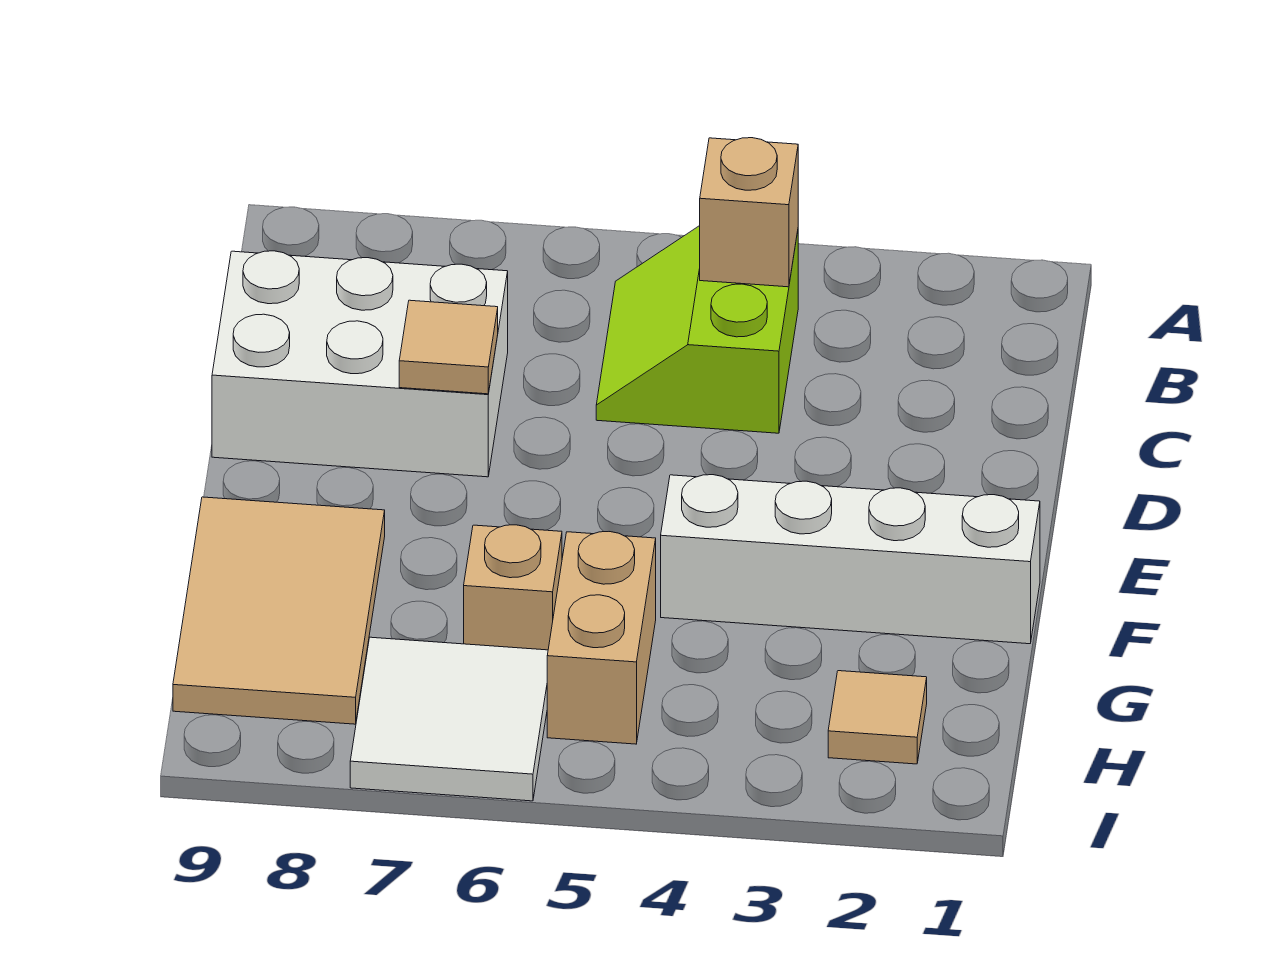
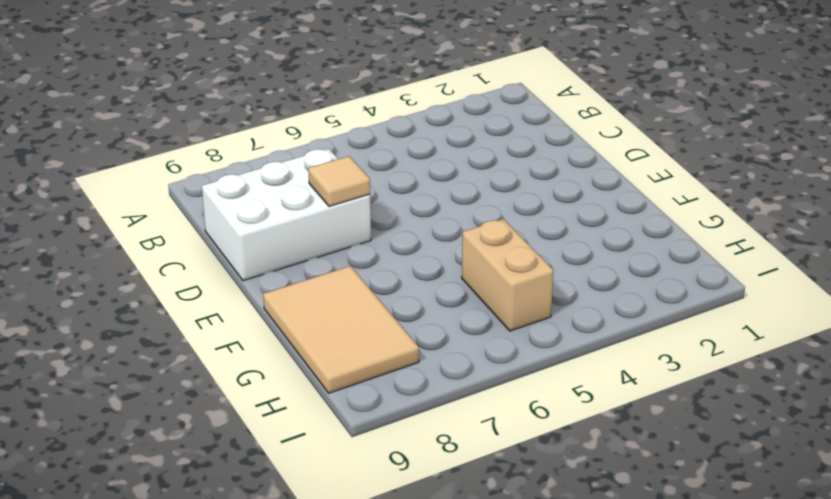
none -> lime 2x2 slope [596,226,798,433]
none -> white 1x4 brick [661,475,1040,644]

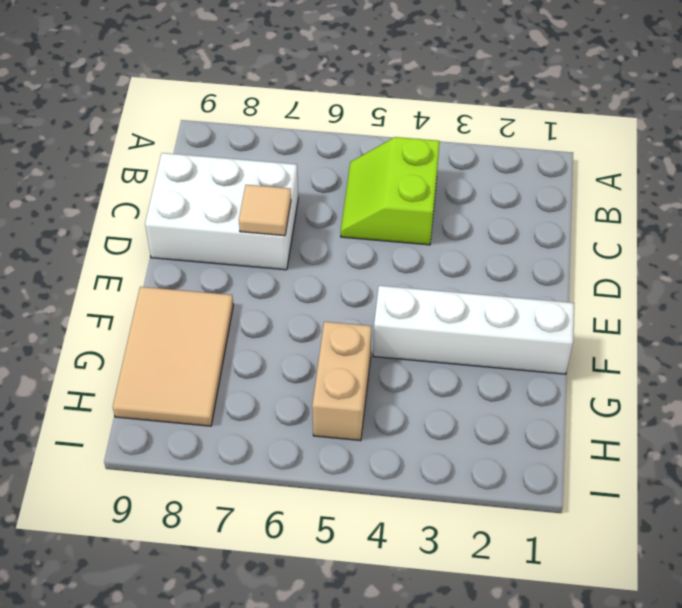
none -> tan 1x1 brick [464,525,562,650]
none -> tan 1x1 tile [828,671,927,764]

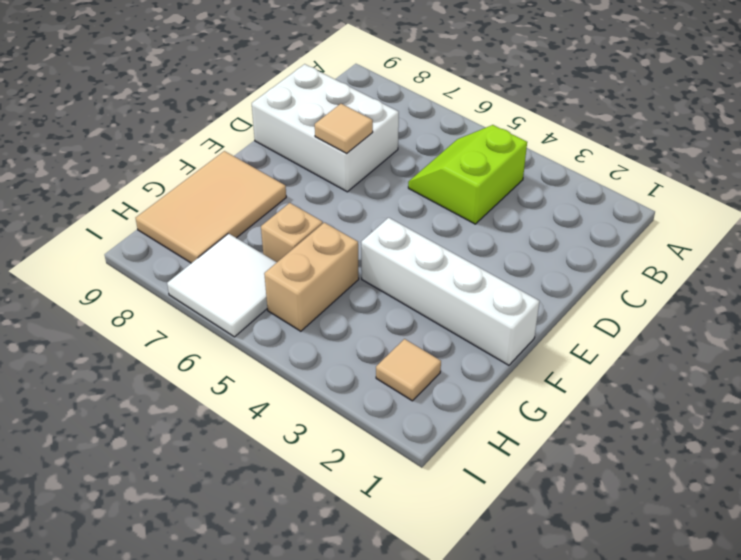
none -> tan 1x1 brick [700,138,798,287]

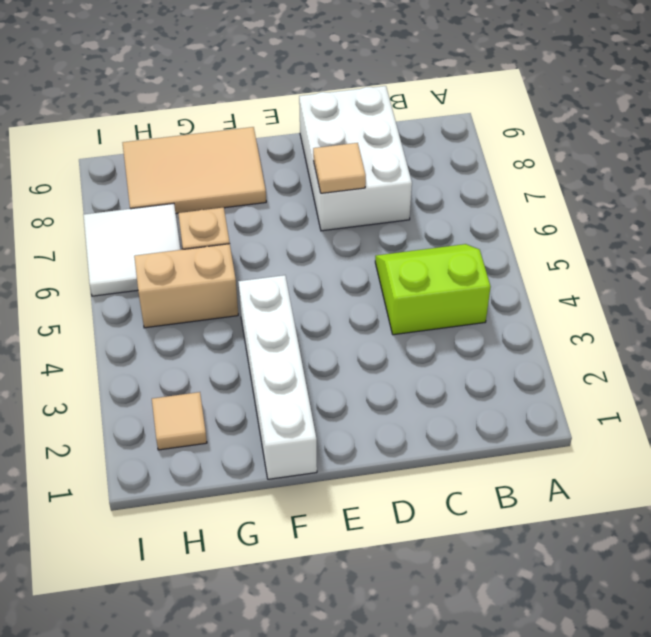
none -> tan 1x1 brick [700,138,798,287]

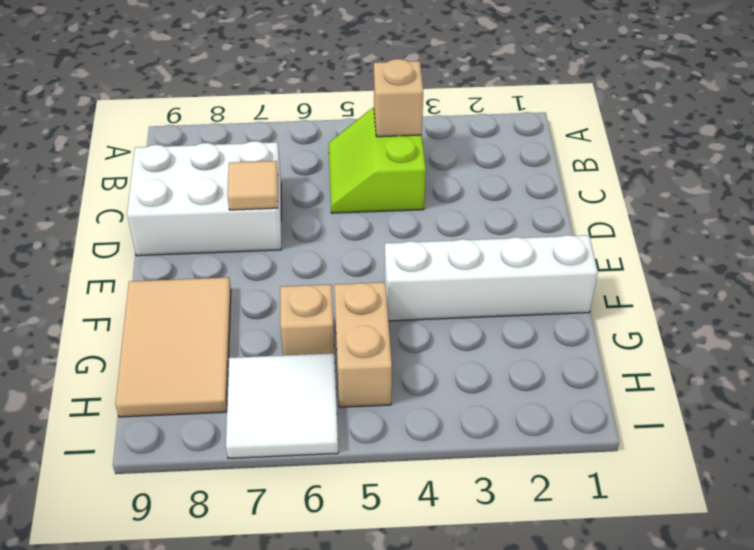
none -> tan 1x1 tile [828,671,927,764]

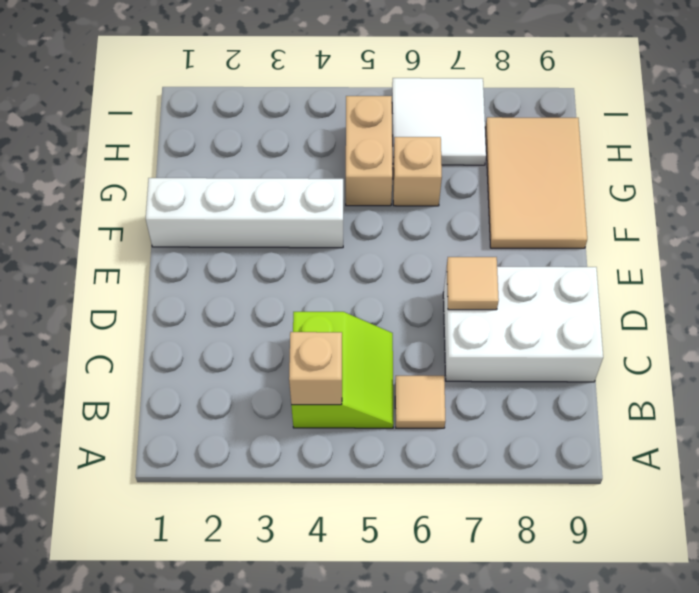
tan 1x1 tile [395,376,445,428] -> tan 1x1 tile moved to [828,671,927,764]

